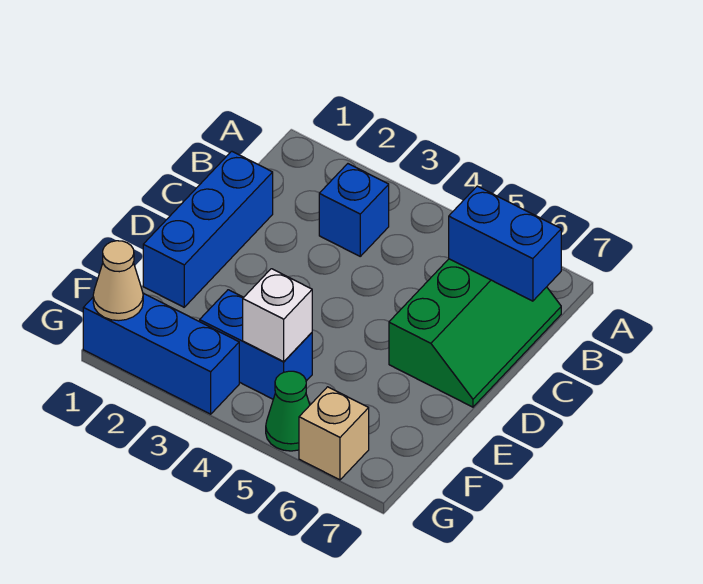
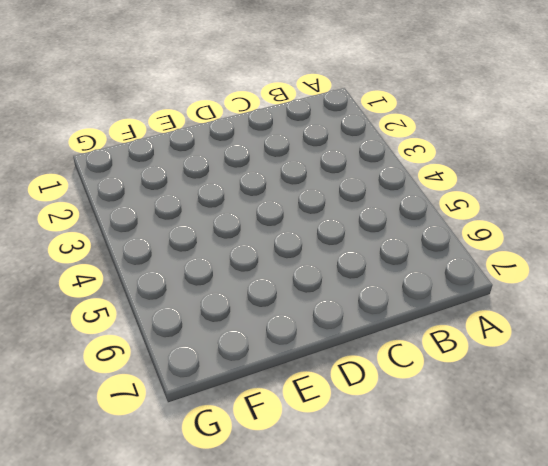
none -> blue 1x1 brick [319,164,389,256]
none -> green 2x3 slope [389,259,561,407]

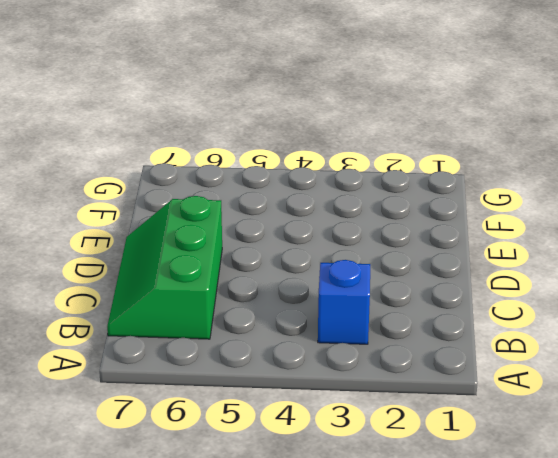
none -> blue 1x3 brick [143,151,273,307]
none -> blue 1x2 brick [200,290,312,399]

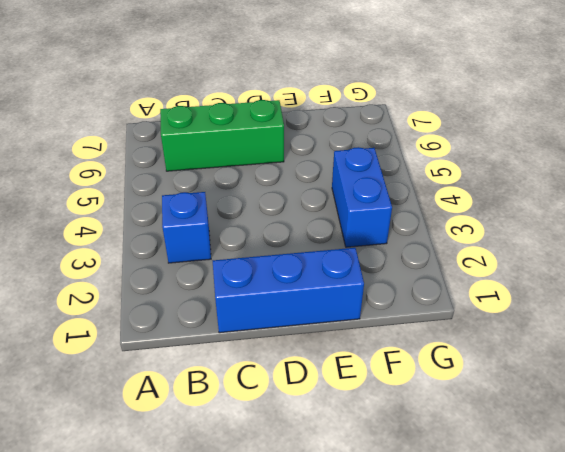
none -> blue 1x3 brick [83,293,239,414]
none -> green 1x1 cone [266,371,310,451]

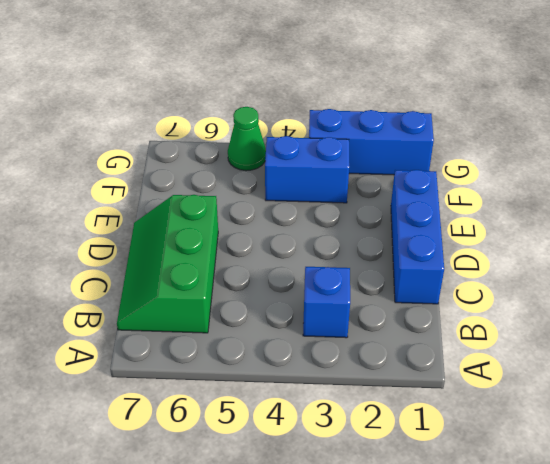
none -> tan 1x1 brick [299,387,369,480]
none -> blue 1x2 brick [449,186,561,301]

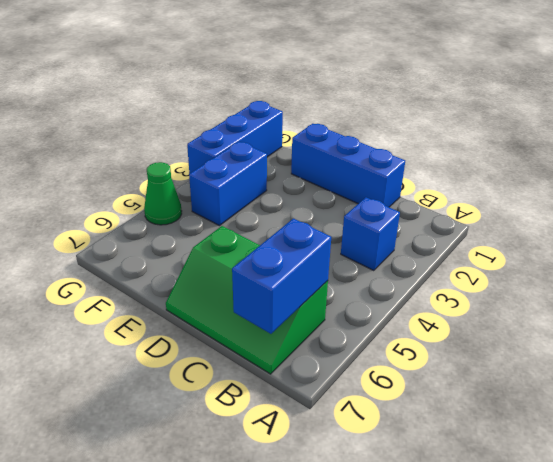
none -> tan 1x1 brick [299,387,369,480]
none -> white 1x1 brick [243,269,312,362]

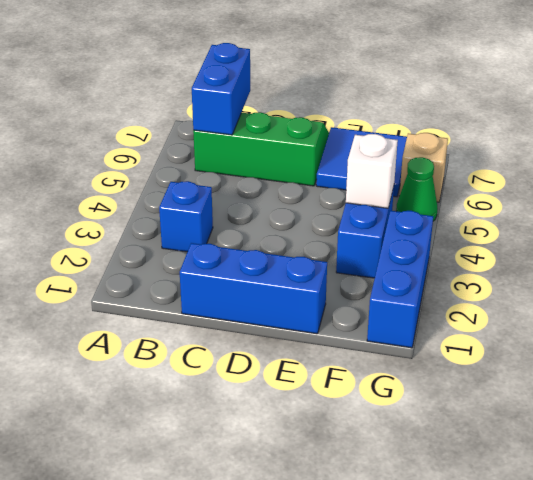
blue 2x2 tile [316,127,407,197] -> none
none -> tan 1x1 cone [93,241,143,321]

